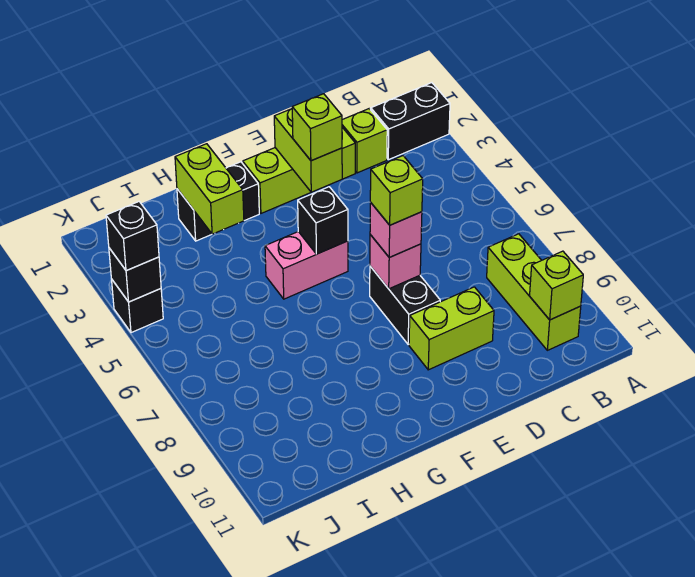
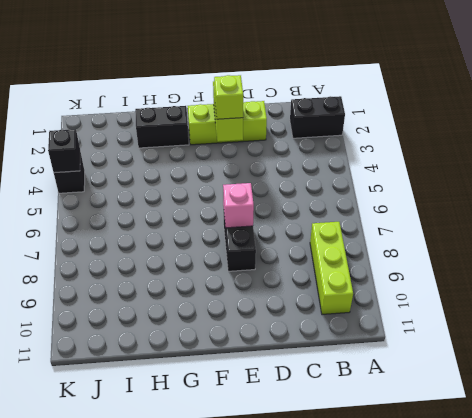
none -> lime 1x1 brick [342,109,387,173]
none -> lime 1x2 brick [409,287,494,370]
none -> pink 1x2 brick [265,232,348,299]

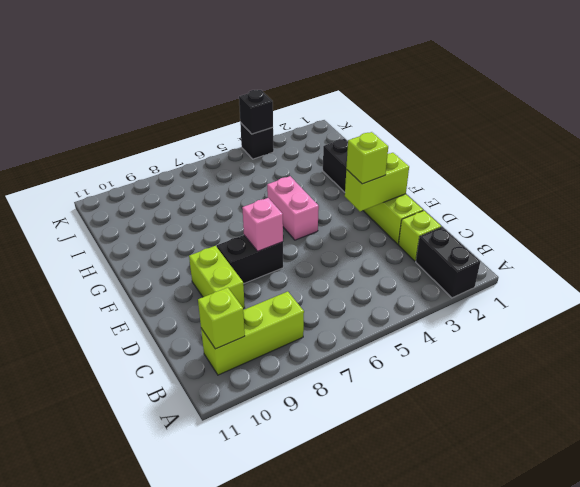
none -> black 1x1 brick [298,187,348,254]
none -> lime 1x2 brick [175,144,244,234]
none -> pink 1x1 brick [370,202,422,257]

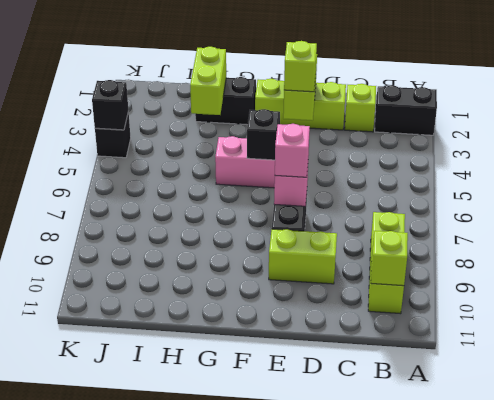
none -> black 1x1 brick [106,202,159,271]
none -> lime 1x1 brick [370,156,423,225]

